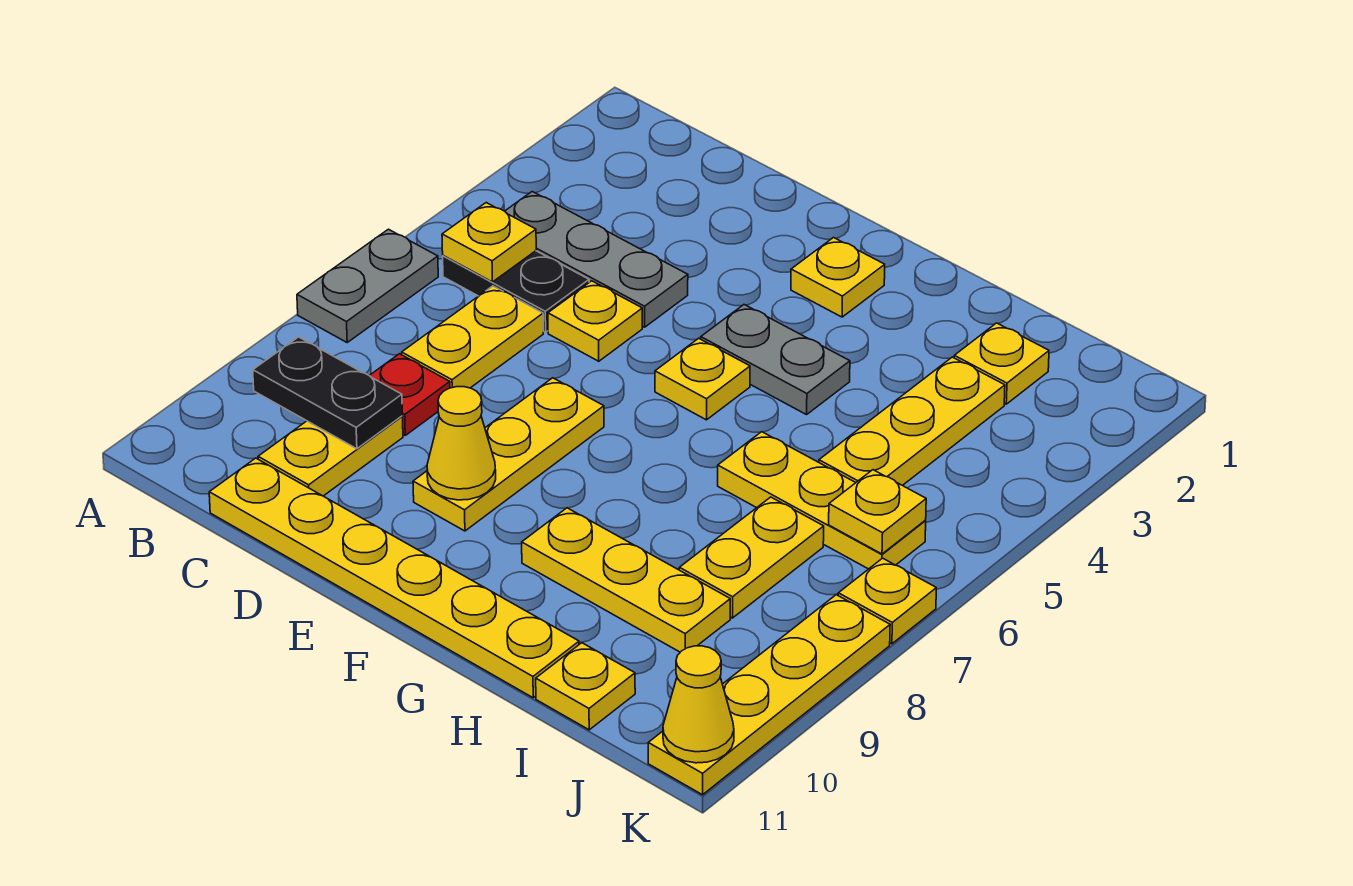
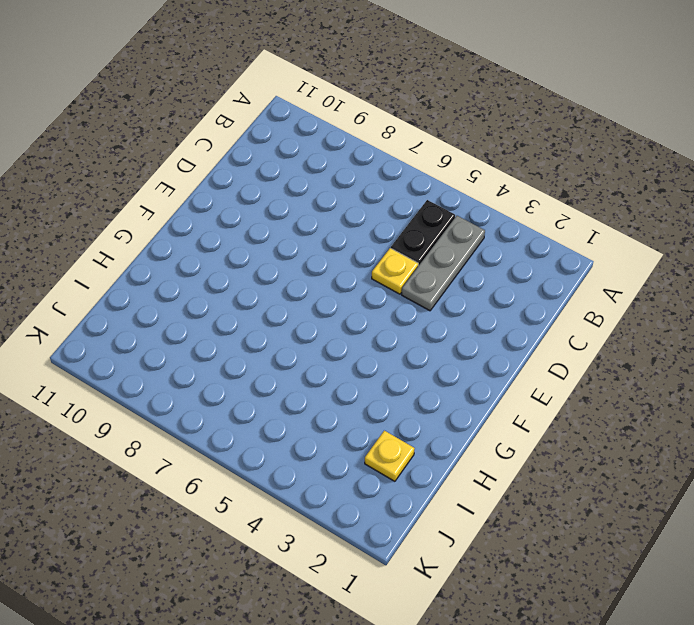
none -> grey 1x2 plate [297,229,438,342]
none -> yellow 1x2 plate [402,286,543,388]
none -> red 1x1 plate [369,354,450,435]

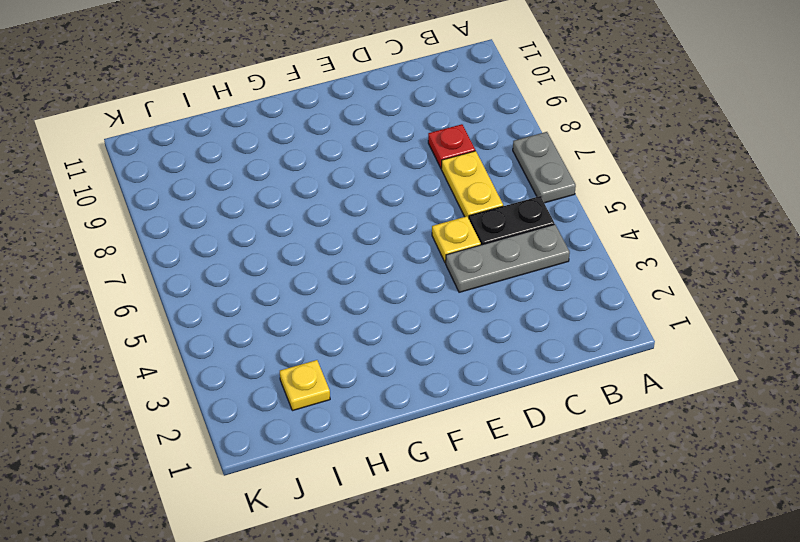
none -> yellow 1x2 plate [258,416,403,496]
none -> yellow 1x6 plate [209,458,579,698]
none -> yellow 1x3 plate [413,378,604,531]

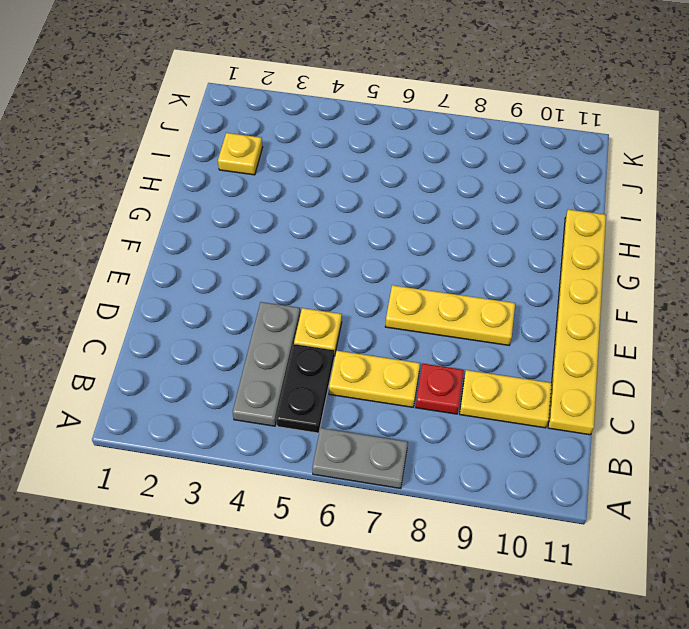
none -> yellow 1x1 plate [791,238,885,317]
none -> grey 1x2 plate [701,305,850,415]
none -> yellow 1x1 plate [655,338,750,420]

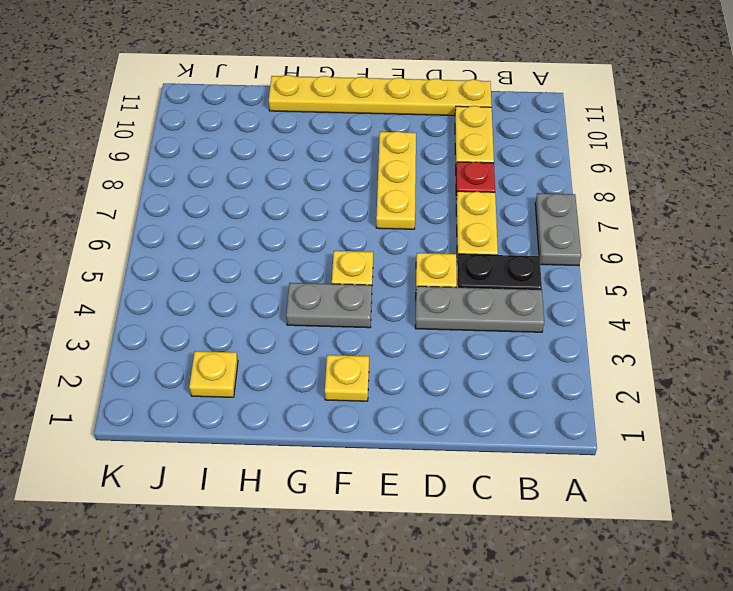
none -> yellow 1x3 plate [522,508,730,652]
none -> yellow 1x3 plate [718,432,926,569]
none -> yellow 1x3 plate [819,357,1005,486]

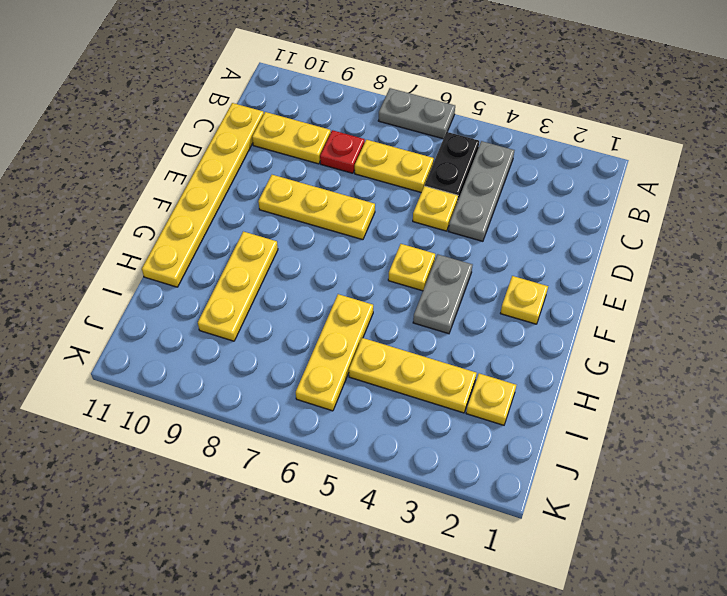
none -> yellow 1x2 plate [679,497,824,618]
none -> yellow 1x1 plate [536,643,635,730]
none -> yellow 1x1 plate [838,558,936,644]

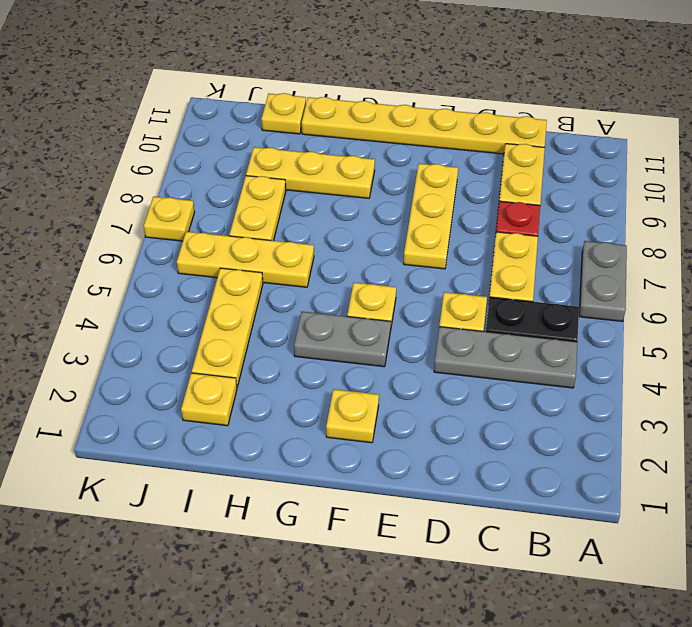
none -> yellow 1x4 plate [648,595,890,795]
none -> yellow 1x1 plate [442,203,536,282]
none -> black 1x2 plate [253,337,402,449]

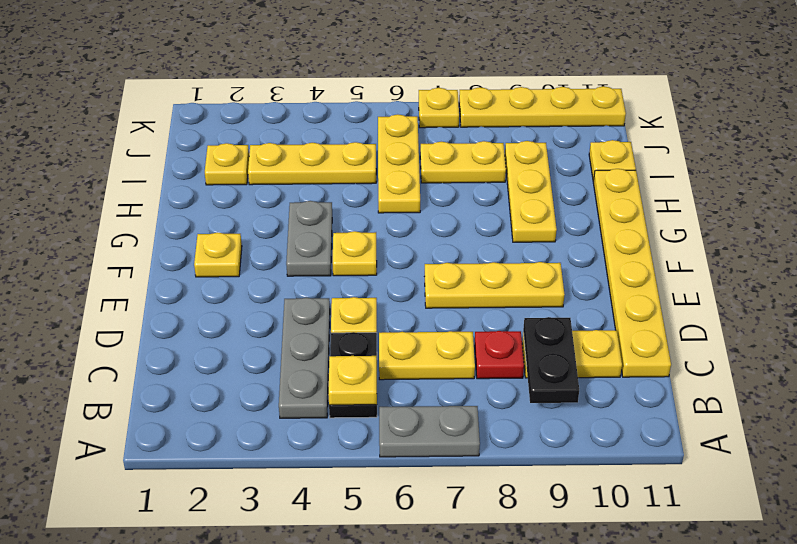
none -> yellow 1x1 cone [427,387,496,500]
none -> yellow 1x1 plate [829,470,926,554]
none -> yellow 1x1 cone [663,646,734,763]

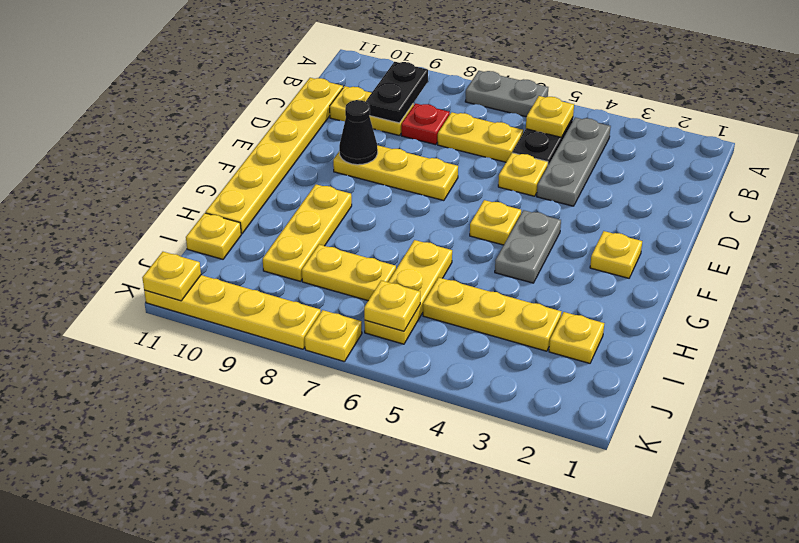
black 1x1 cone [339,100,378,165] -> yellow 1x1 cone [427,387,496,500]
yellow 1x1 plate [142,252,201,301] -> yellow 1x1 cone [663,646,734,763]

